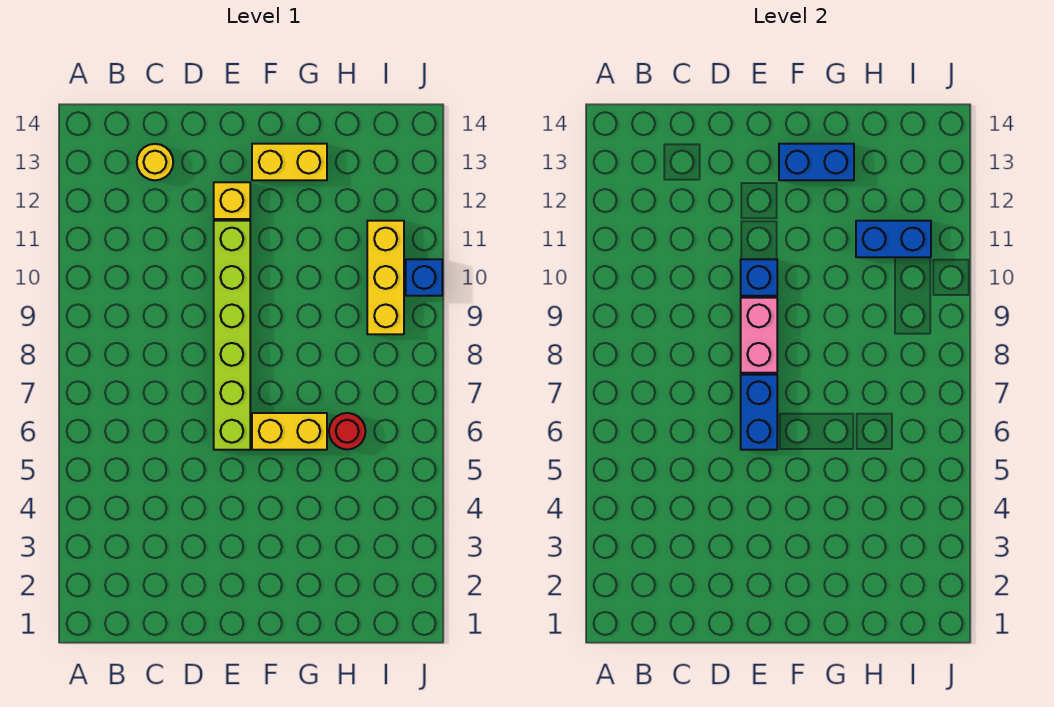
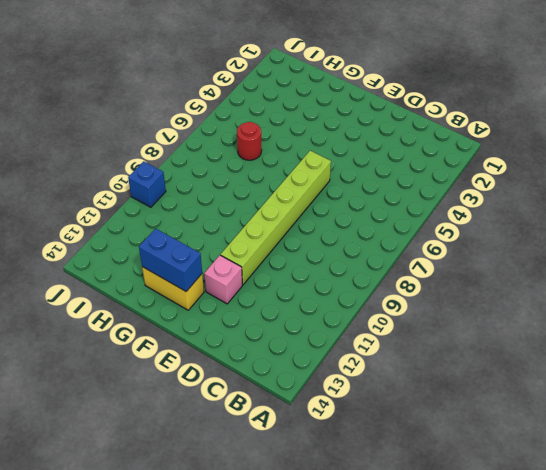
pink 1x1 brick [204,255,242,304] -> yellow 1x1 brick [214,182,250,219]
none -> yellow 1x1 round brick [137,144,173,180]
none -> yellow 1x2 brick [252,413,327,450]
none -> yellow 1x3 brick [367,221,404,334]

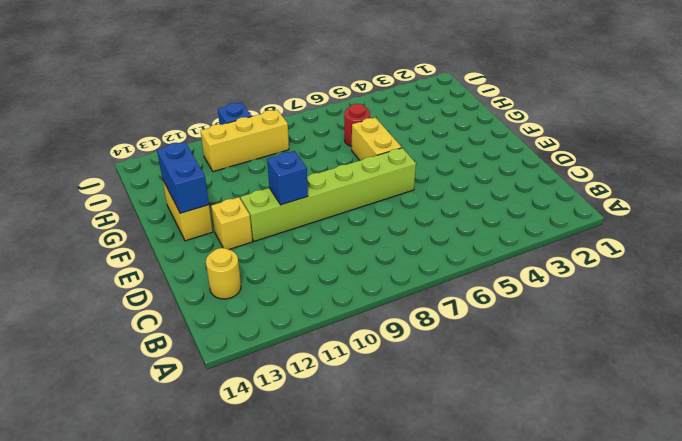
none -> blue 1x2 brick [741,375,777,450]
none -> pink 1x2 brick [741,298,777,373]
none -> blue 1x2 brick [856,221,931,257]

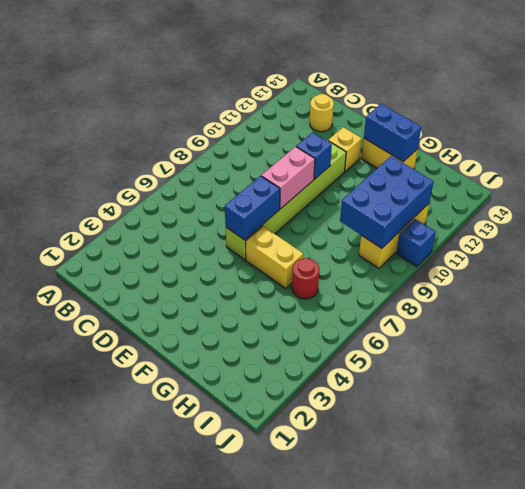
blue 2x3 brick [340,156,433,248] -> blue 1x2 brick [856,221,931,257]

